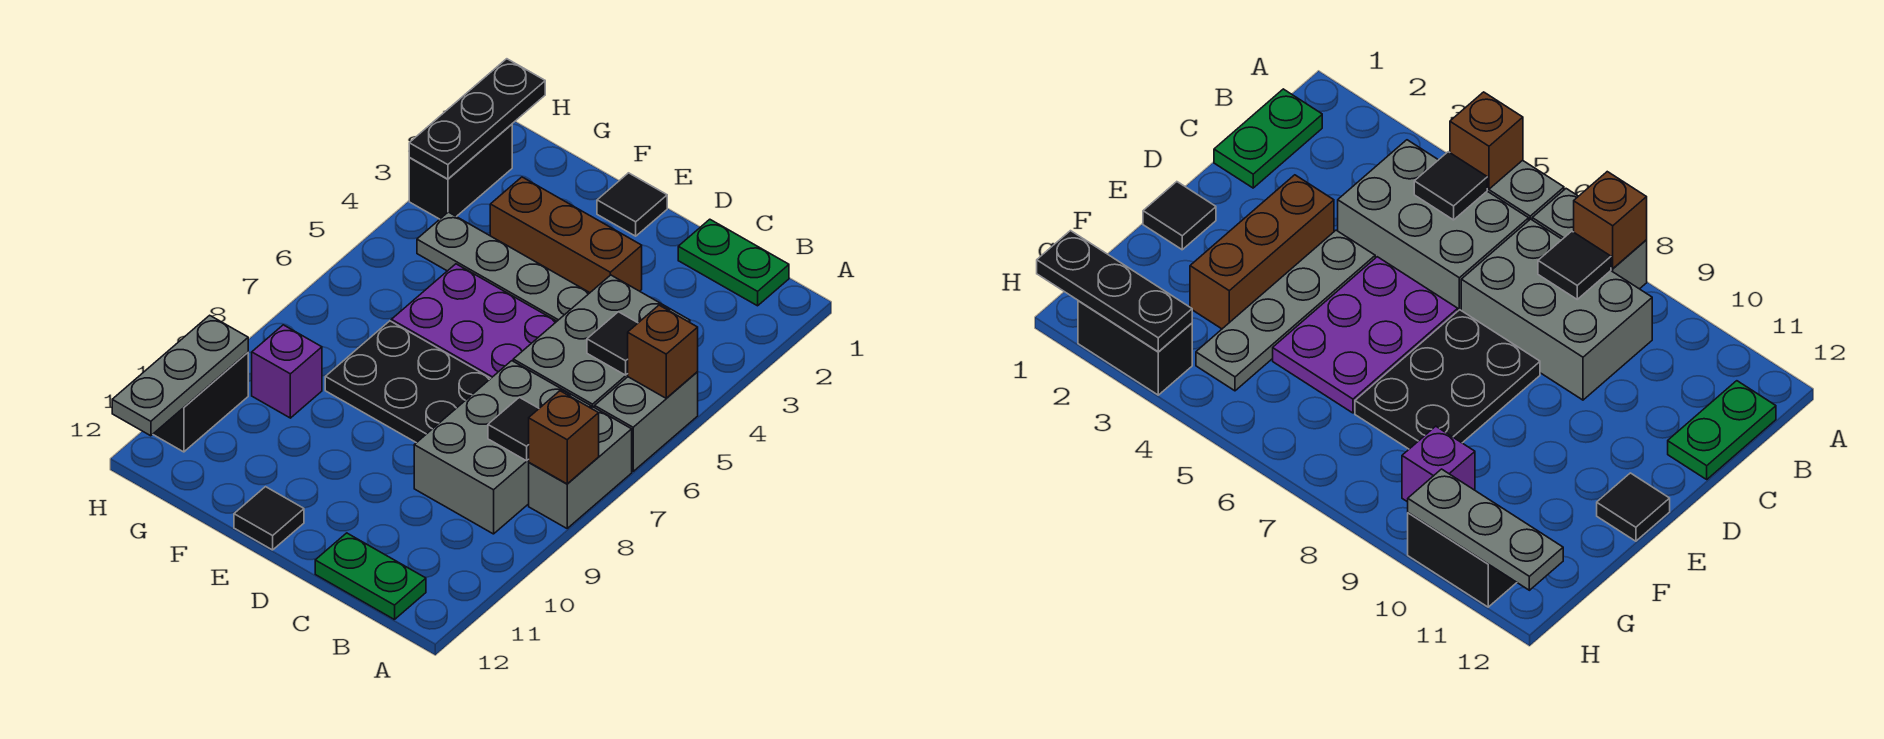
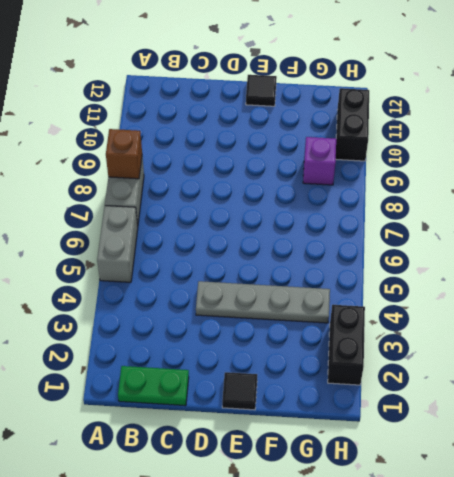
none -> grey 2x3 brick [513,275,690,408]
none -> grey 2x3 brick [414,361,591,534]
none -> green 1x2 plate [315,533,426,620]

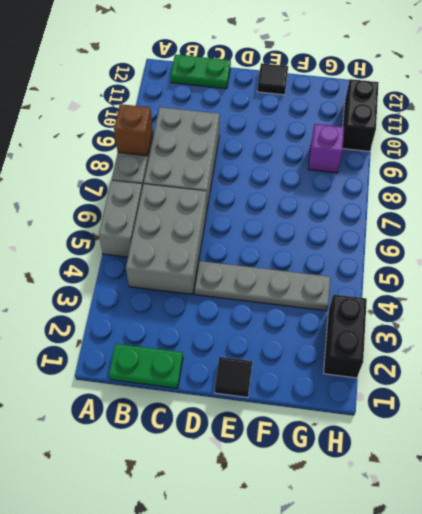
none -> brown 1x3 brick [490,177,642,293]
none -> purple 2x3 plate [391,264,557,378]
none -> black 2x3 plate [325,321,491,443]

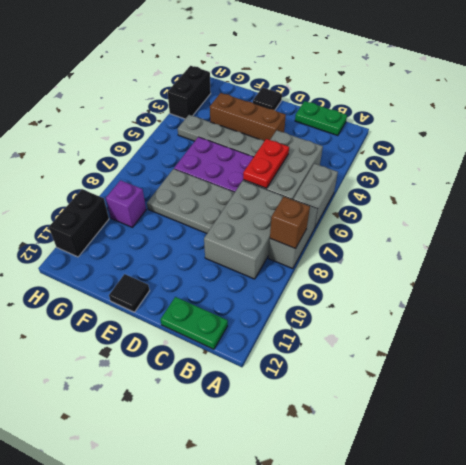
red 1x2 plate [243,139,289,188] -> none
grey 2x3 plate [147,169,235,233] -> black 2x3 plate [325,321,491,443]
none -> brown 1x1 brick [628,305,698,398]
none -> black 1x1 tile [587,312,638,375]
none -> black 1x1 tile [488,397,539,461]

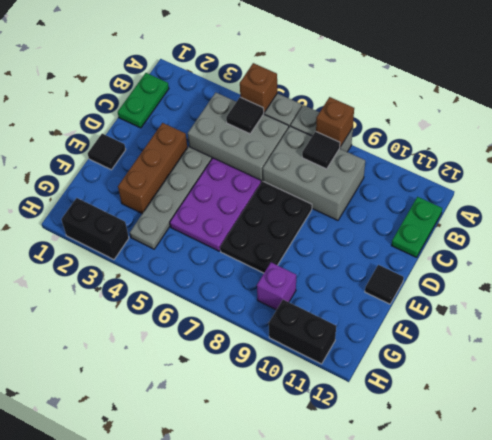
none -> black 1x3 plate [409,59,545,179]
none -> grey 1x3 plate [112,315,248,436]

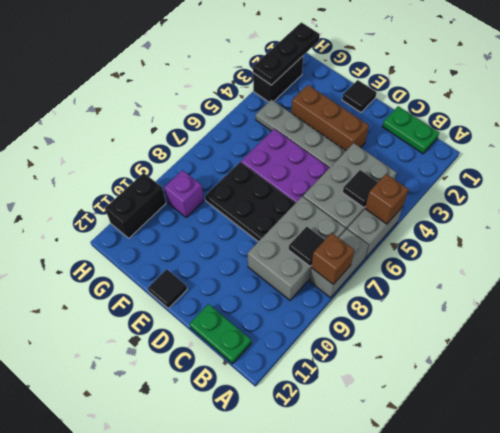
none -> grey 1x3 plate [112,315,248,436]

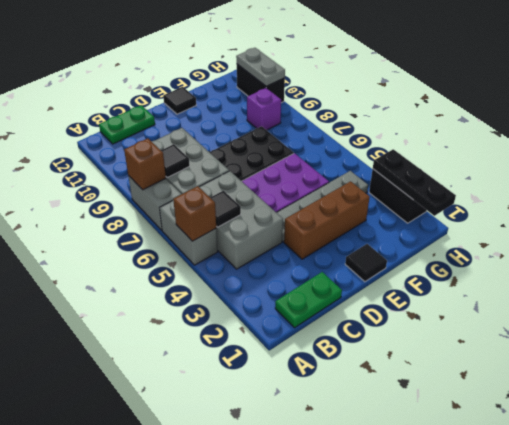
grey 1x2 plate [236,48,285,86] -> grey 1x3 plate [112,315,248,436]

